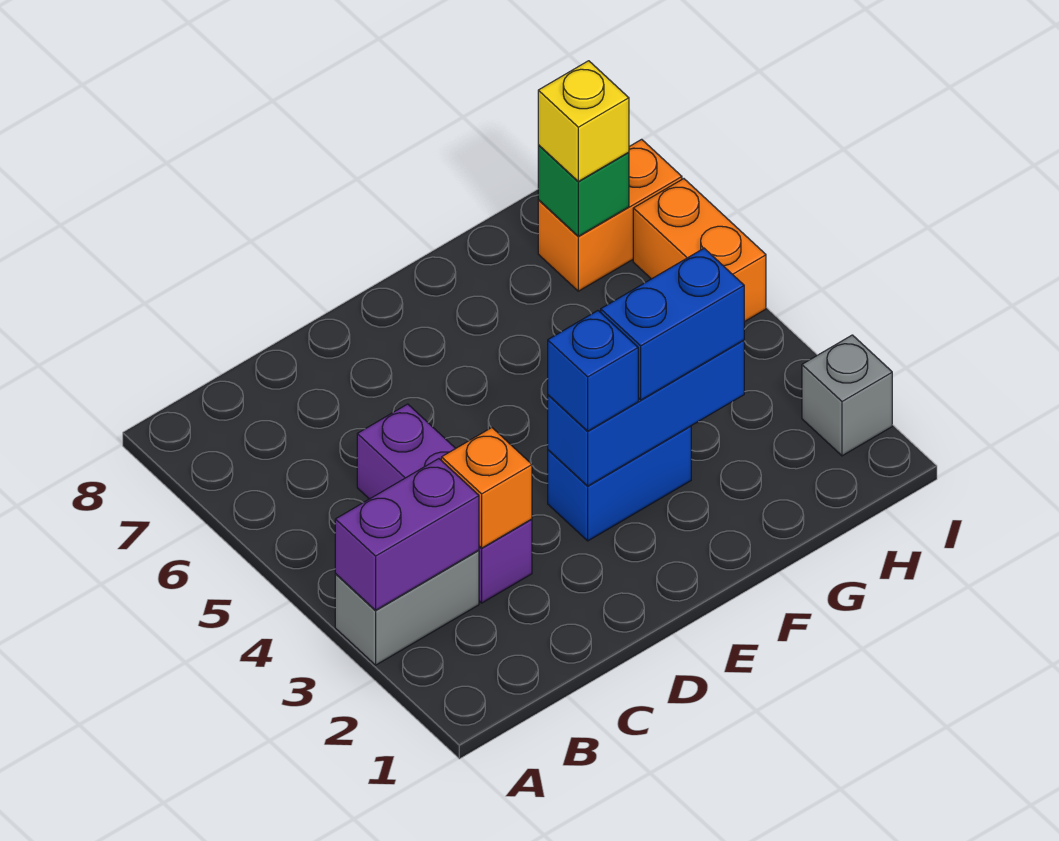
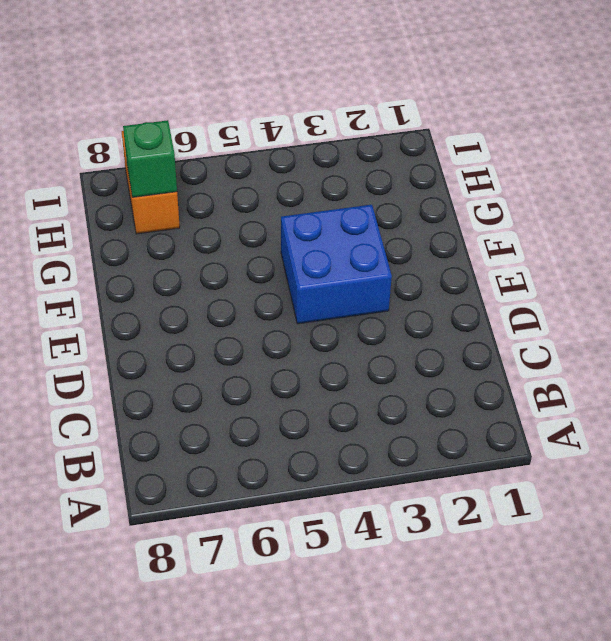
blue 2x2 brick [281,205,392,324] -> blue 1x2 brick [548,426,691,541]
none -> grey 1x2 brick [335,550,479,665]
none -> purple 1x3 brick [357,404,532,603]
none -> grey 1x1 brick [802,335,892,456]

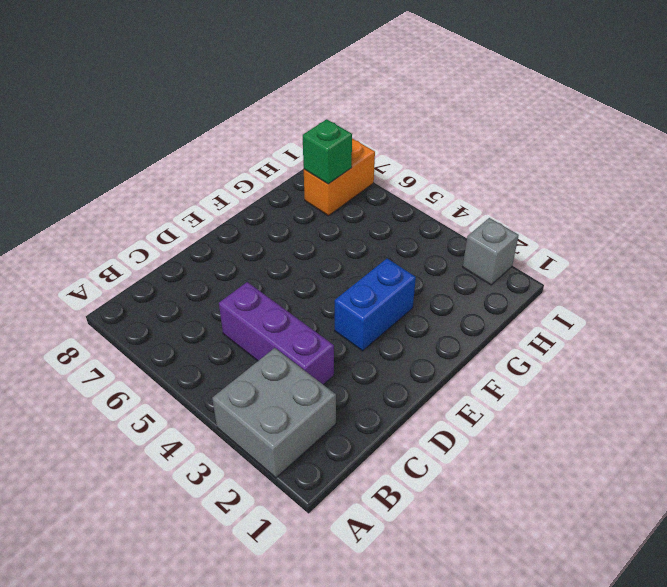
grey 2x2 brick [212,348,336,478] -> grey 1x2 brick [335,550,479,665]
none -> orange 1x2 brick [633,179,766,322]
none -> purple 1x2 brick [335,459,479,610]
none -> orange 1x1 brick [441,428,532,548]

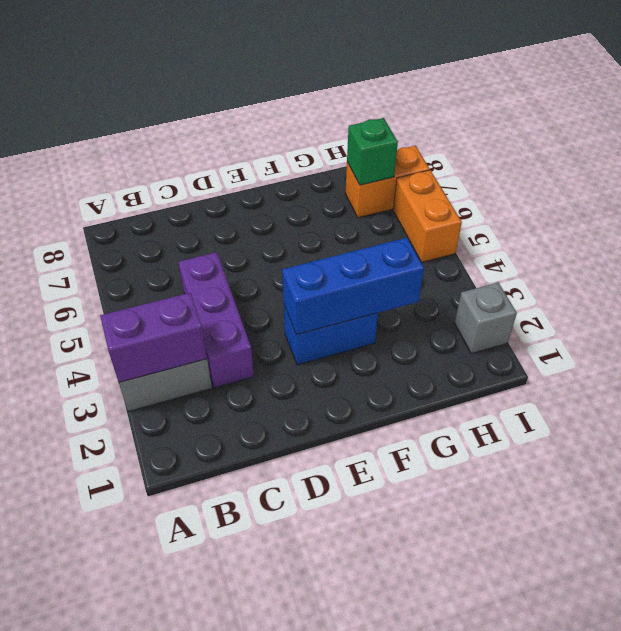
none -> orange 1x1 brick [441,428,532,548]
none -> blue 1x1 brick [548,311,638,431]
none -> blue 1x2 brick [601,248,744,400]

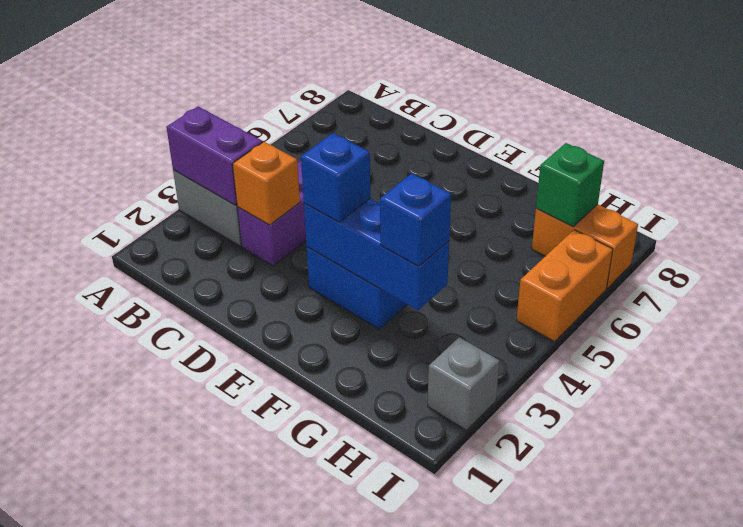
blue 1x1 brick [380,174,451,266] -> blue 1x2 brick [601,248,744,400]
none -> yellow 1x1 brick [538,61,629,181]

